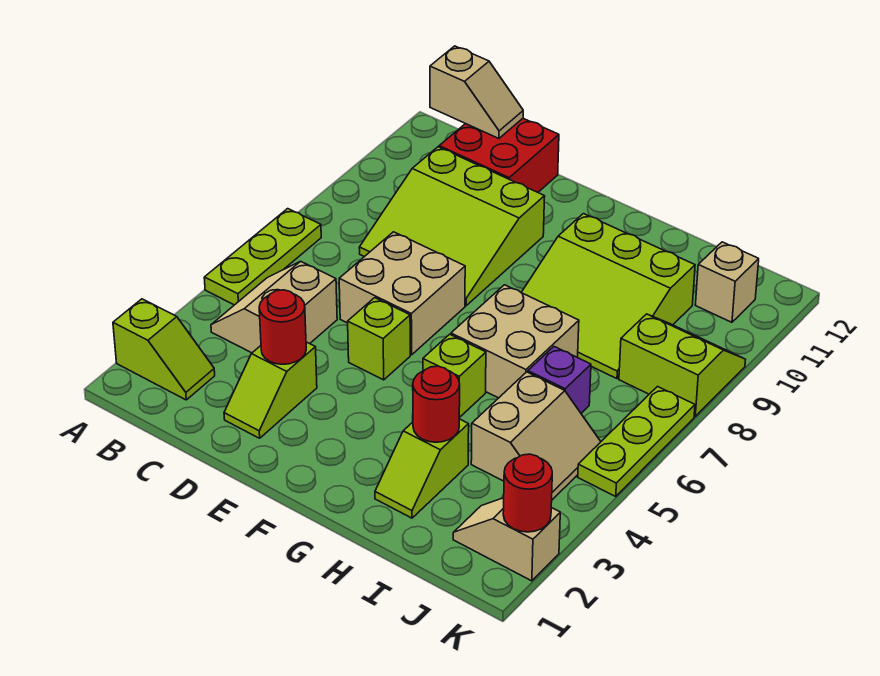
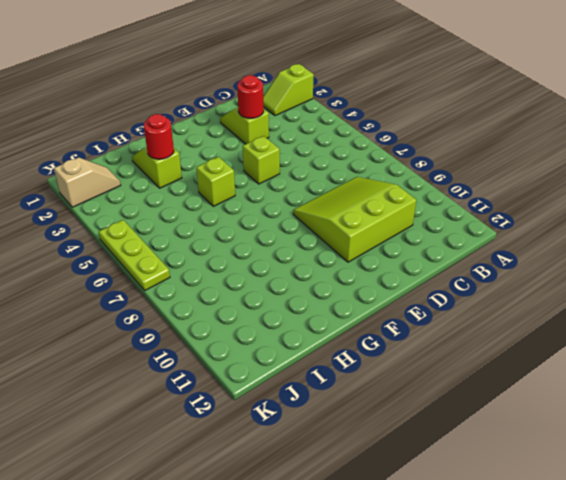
none -> lime 1x3 plate [204,209,321,305]
none -> tan 2x2 slope [211,261,337,353]
none -> red 2x2 brick [439,119,559,192]

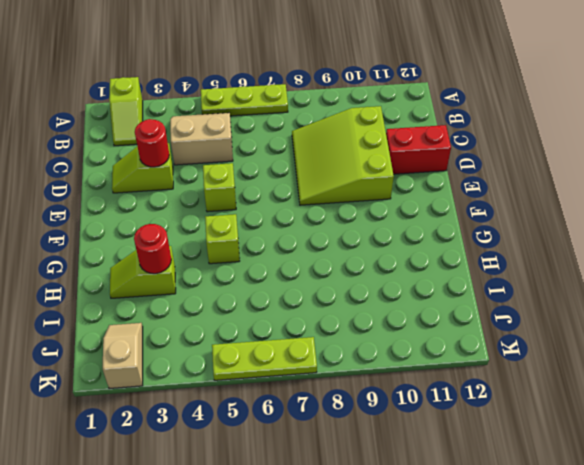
red 1x2 brick [386,125,451,174] -> red 2x2 brick [439,119,559,192]
none -> tan 2x2 brick [339,232,465,355]
none -> tan 2x2 brick [451,285,579,398]
none -> lime 3x3 slope [521,214,695,379]

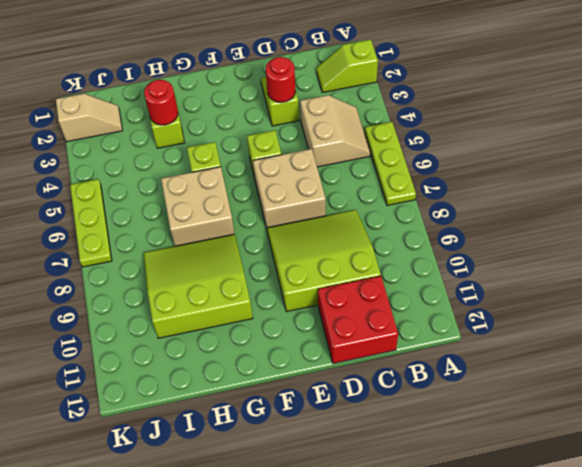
none -> tan 2x2 slope [471,372,601,500]
none -> purple 1x1 brick [528,347,591,413]
none -> lime 2x2 slope [619,314,746,416]

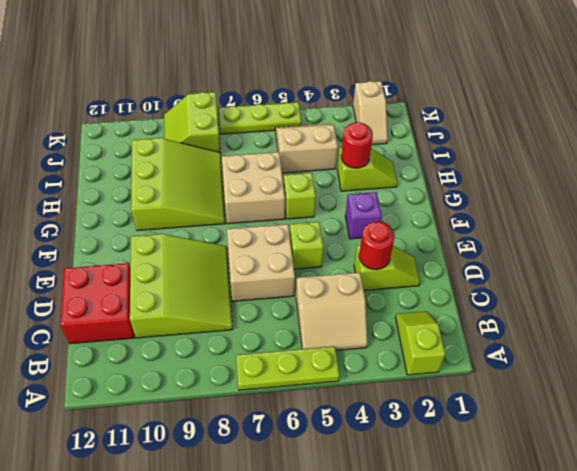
purple 1x1 brick [345,192,381,239] -> purple 1x1 brick moved to [528,347,591,413]
none -> tan 1x1 brick [696,242,759,322]
none -> tan 1x2 slope [430,46,523,138]
none -> red 1x1 round brick [503,454,552,532]

